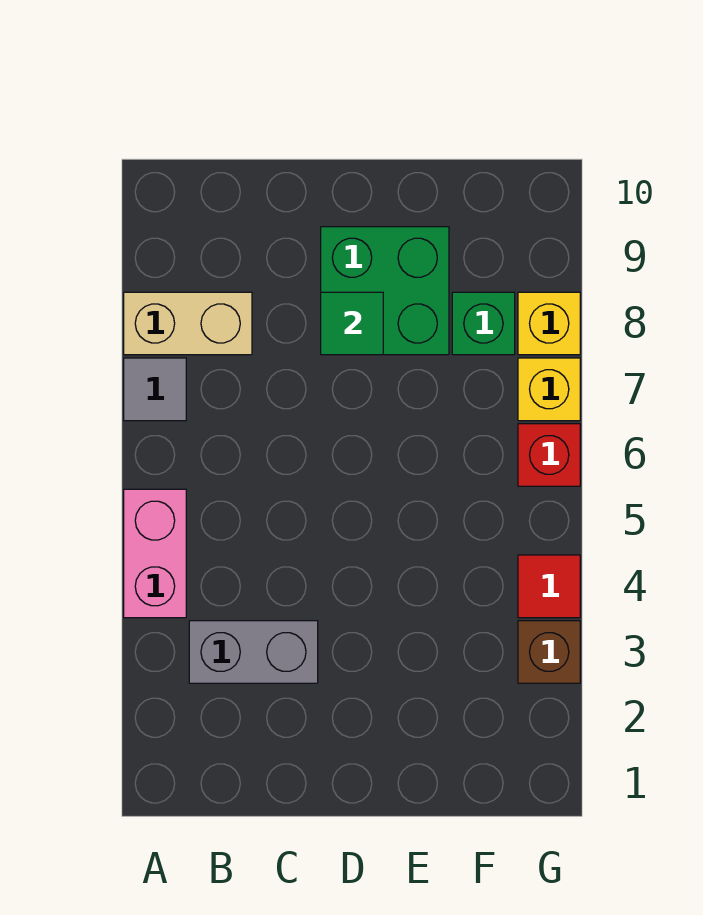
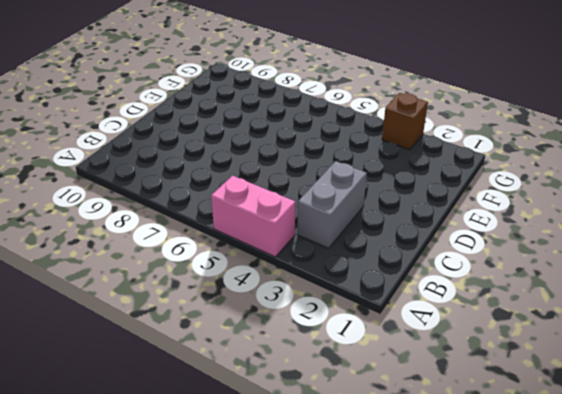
none -> grey 1x1 tile [124,358,186,421]
none -> tan 1x2 brick [124,292,252,355]
none -> green 2x2 brick [321,227,449,355]

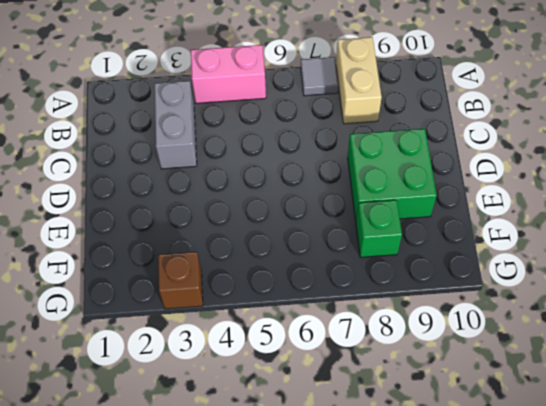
none -> red 1x1 tile [518,555,580,618]
none -> red 1x1 brick [518,424,580,486]
none -> yellow 1x1 brick [518,358,580,421]

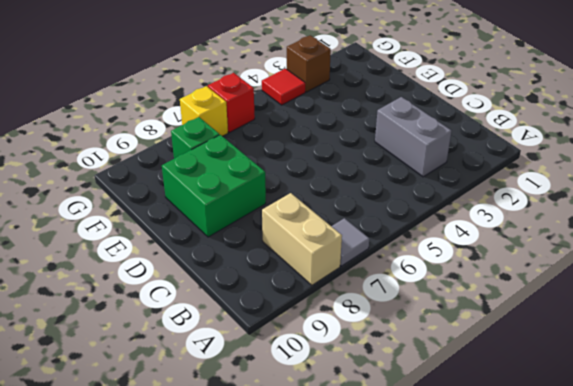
none -> pink 1x2 brick [124,489,186,618]
none -> yellow 1x1 brick [518,292,580,355]
none -> green 1x1 tile [321,292,383,355]

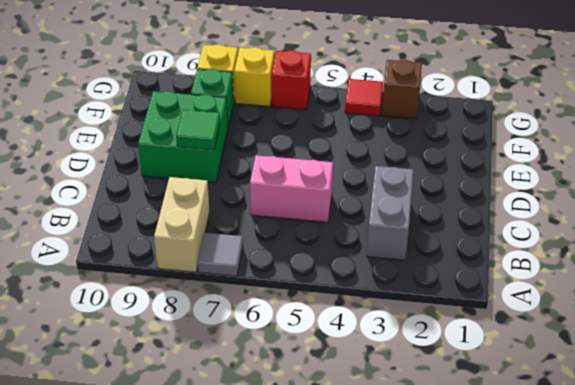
pink 1x2 brick [250,155,333,222] -> pink 1x2 brick moved to [124,489,186,618]

